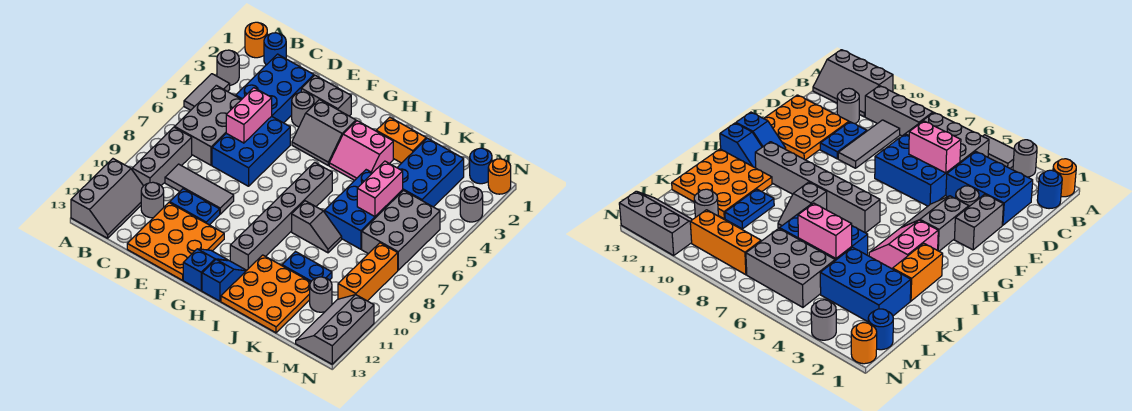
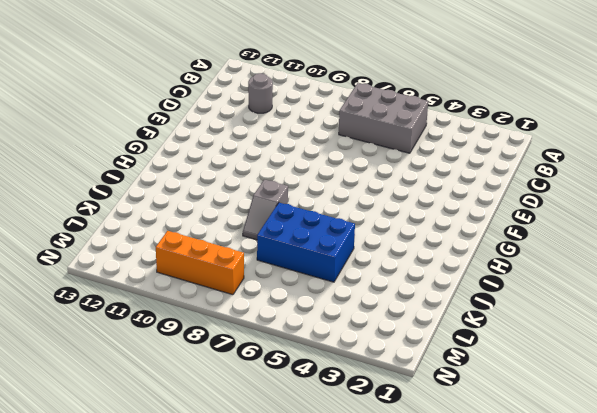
none -> orange 1x1 round brick [245,22,267,58]
none -> grey 1x1 round brick [217,50,239,85]
none -> grey 1x2 tile [184,74,230,110]
none -> grey 2x3 slope [71,159,143,238]

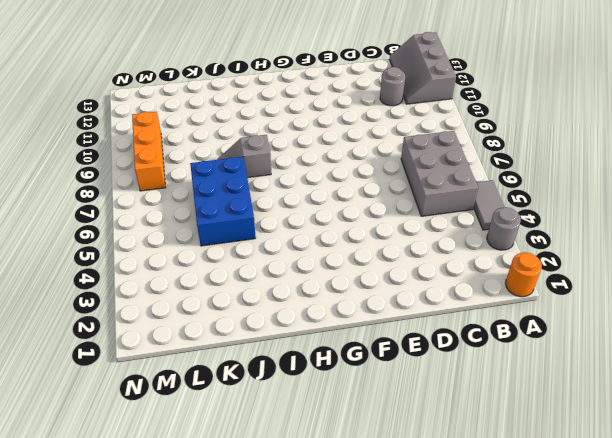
none -> blue 1x1 round brick [264,33,286,65]
none -> grey 1x3 brick [132,127,192,186]
none -> blue 2x3 brick [236,54,314,123]
none -> grey 1x3 tile [165,164,234,214]

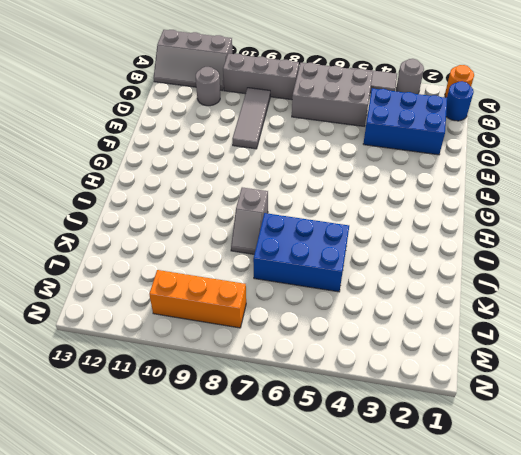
none -> blue 2x3 brick [212,116,290,186]
none -> blue 1x2 plate [170,189,220,225]
none -> orange 3x3 plate [127,202,224,280]
none -> grey 1x2 brick [301,75,351,116]

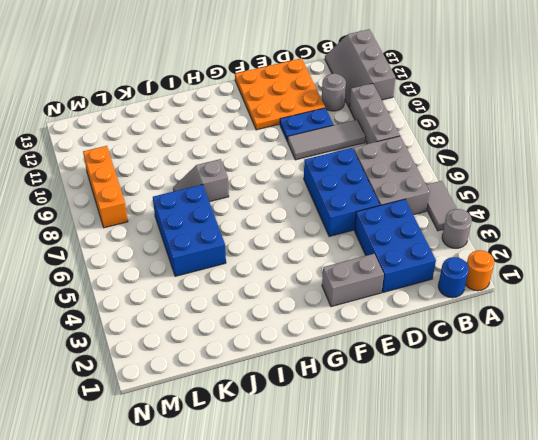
none -> grey 1x1 round brick [292,92,314,127]
none -> grey 2x2 slope [292,100,356,165]
none -> blue 1x2 slope [183,249,228,291]
none -> pink 2x2 slope [329,121,393,180]

